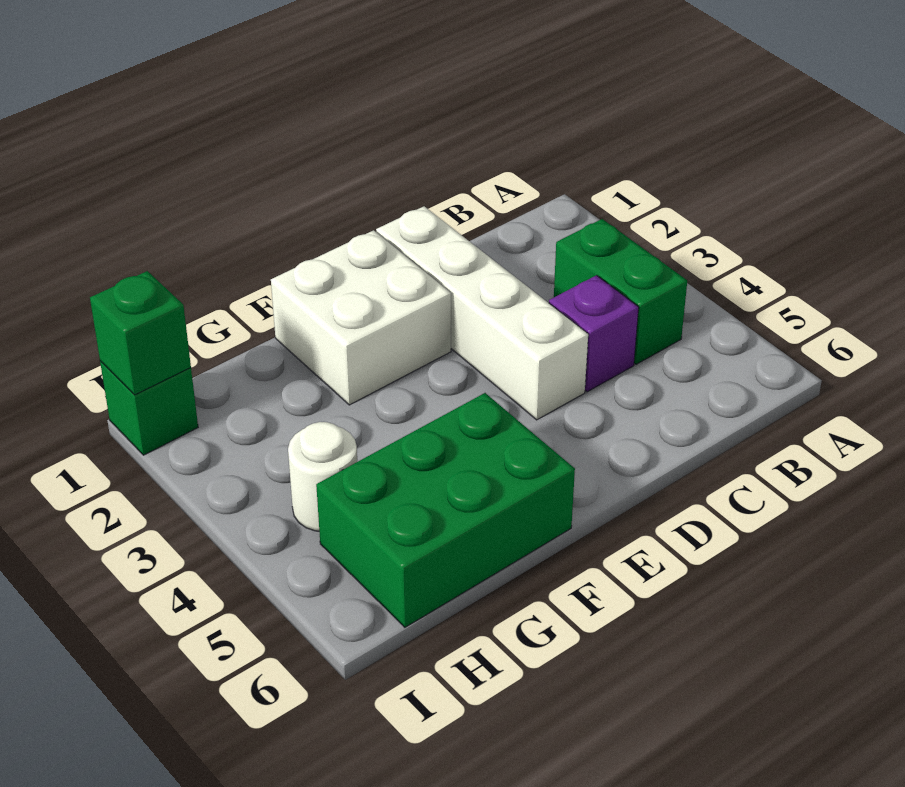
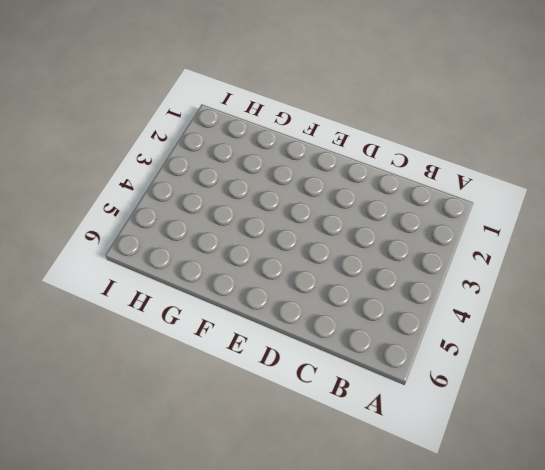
none -> green 1x2 brick [554,219,687,364]
none -> purple 1x1 brick [549,275,639,392]

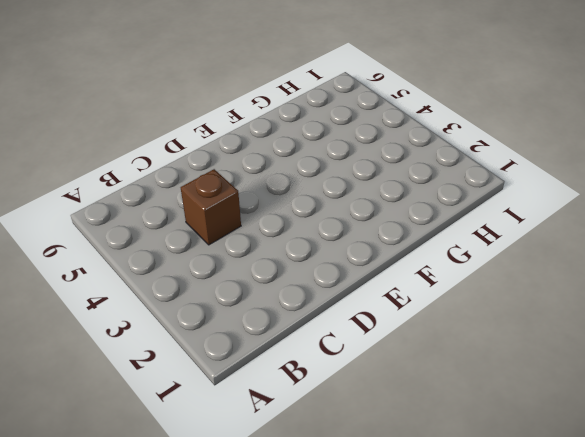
brown 1x1 brick [181,169,241,245] -> purple 1x1 brick [549,275,639,392]
none -> green 1x2 brick [554,219,687,364]
none -> white 1x4 brick [376,206,588,420]

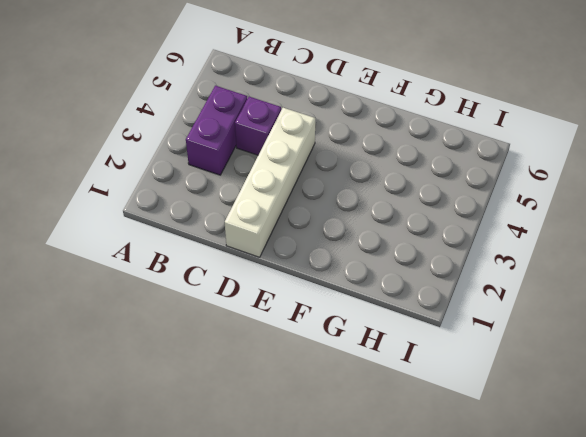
purple 1x2 brick [186,86,247,175] -> green 1x2 brick [554,219,687,364]
none -> white 2x2 brick [271,230,451,405]
none -> green 2x3 brick [316,393,575,627]

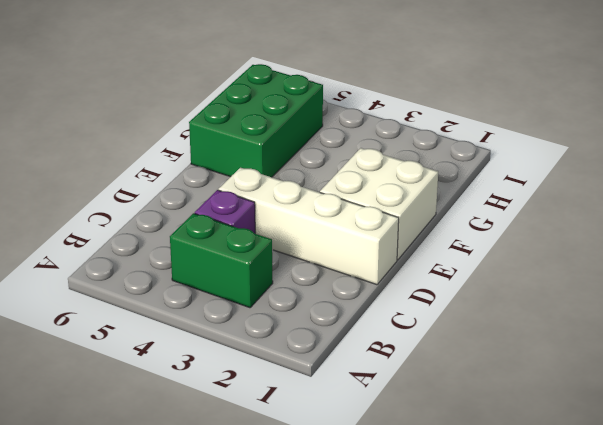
none -> white 1x1 round brick [288,422,357,531]
none -> green 1x1 brick [100,361,198,455]

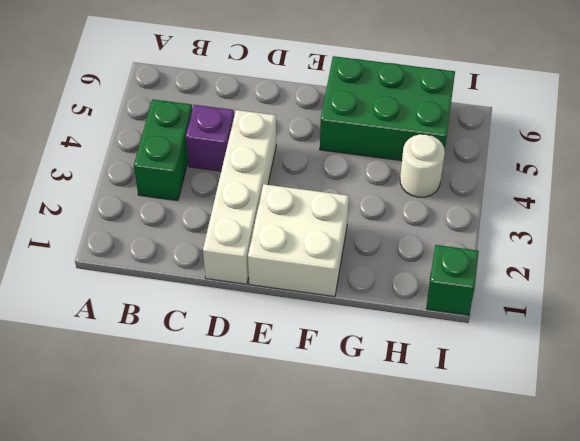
none -> green 1x1 brick [90,271,191,395]

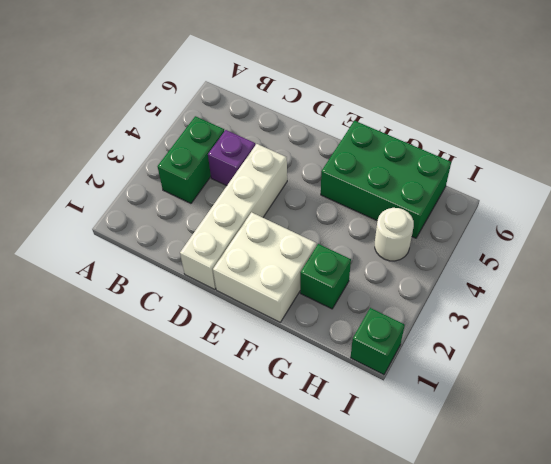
green 1x1 brick [300,244,351,309] -> green 1x1 brick moved to [90,271,191,395]

